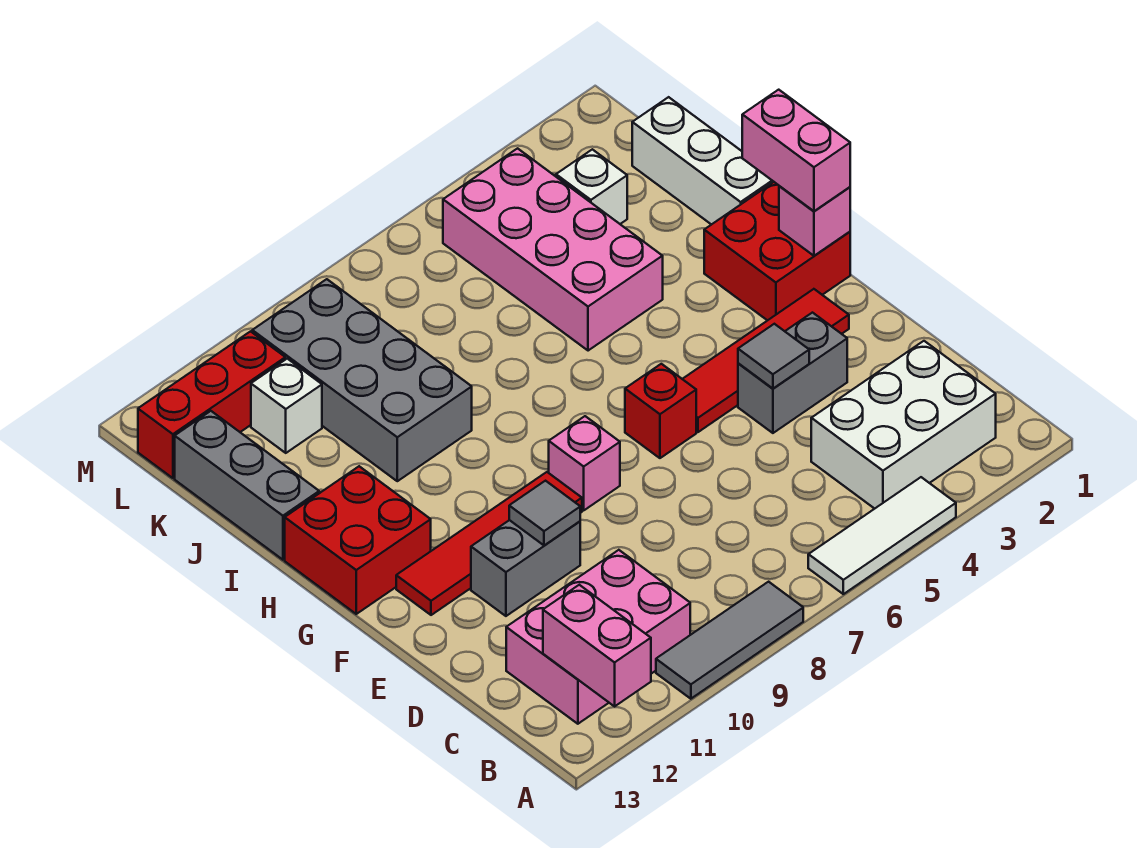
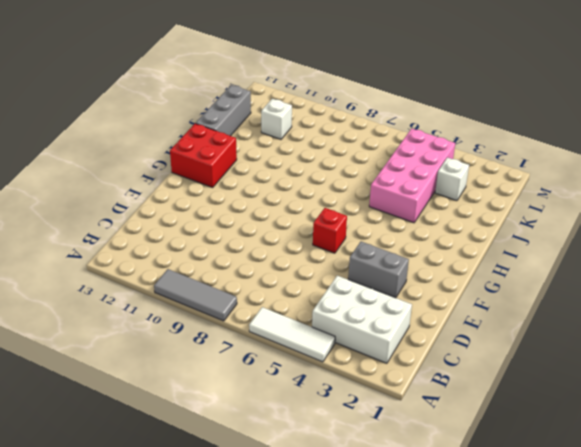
none -> pink 2x3 brick [506,550,690,724]
none -> grey 1x2 brick [471,520,580,616]
none -> red 1x4 tile [683,289,849,432]

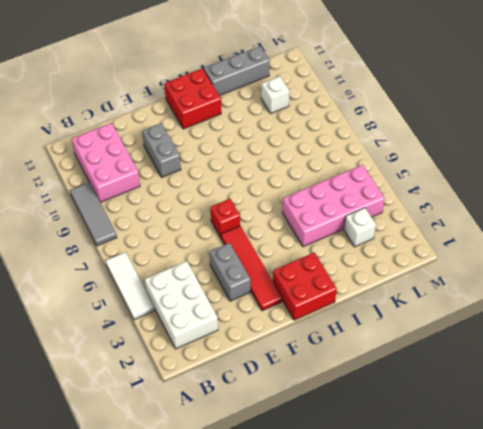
none -> pink 1x1 brick [549,416,620,510]
none -> red 1x4 tile [396,472,582,615]
none -> white 1x3 brick [632,97,774,225]

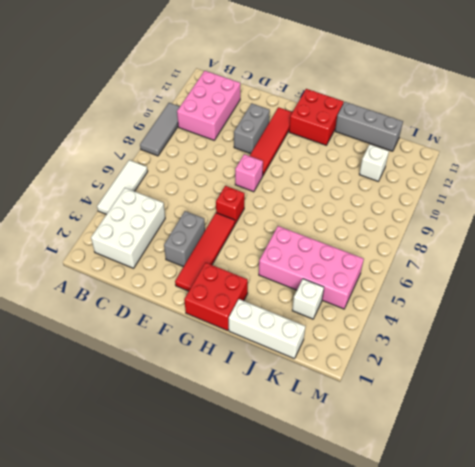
none -> grey 2x4 brick [252,279,472,481]
none -> red 1x3 brick [138,331,285,478]
none -> pink 1x2 brick [543,585,651,706]

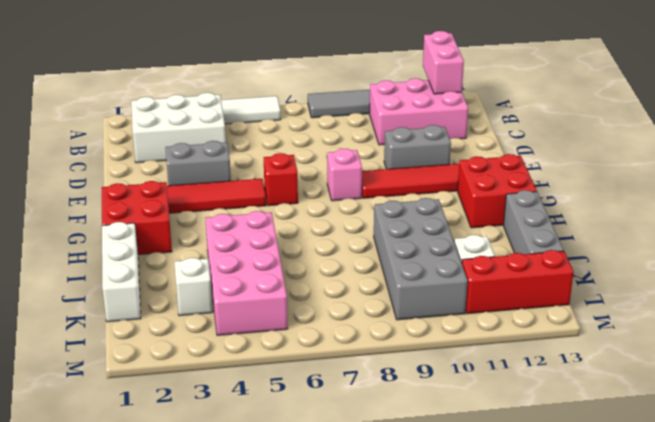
none -> grey 1x1 tile [738,324,809,388]
none -> grey 1x1 tile [509,481,580,545]
none -> pink 1x1 brick [779,186,850,256]

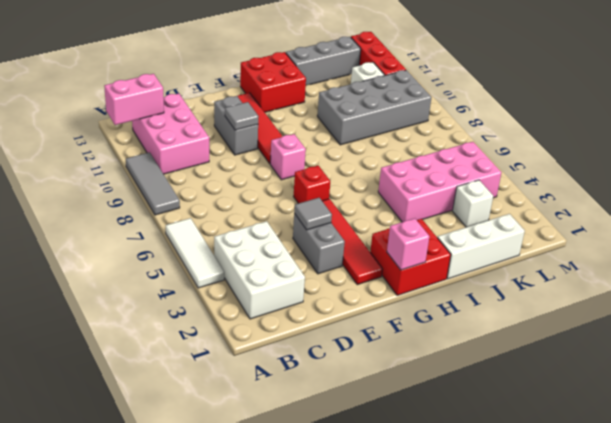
none -> pink 1x2 brick [742,90,850,211]

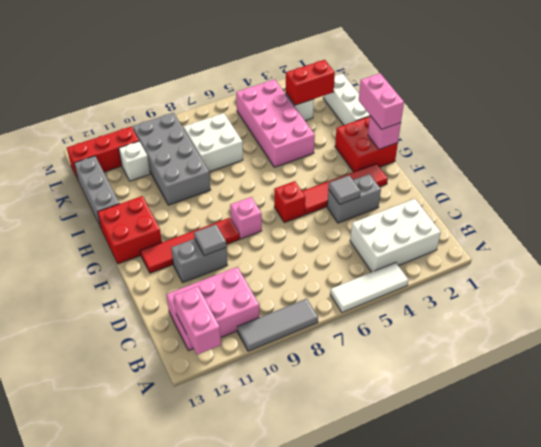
white 2x2 brick [183,113,243,172] -> none
red 1x2 brick [286,60,335,105] -> none

